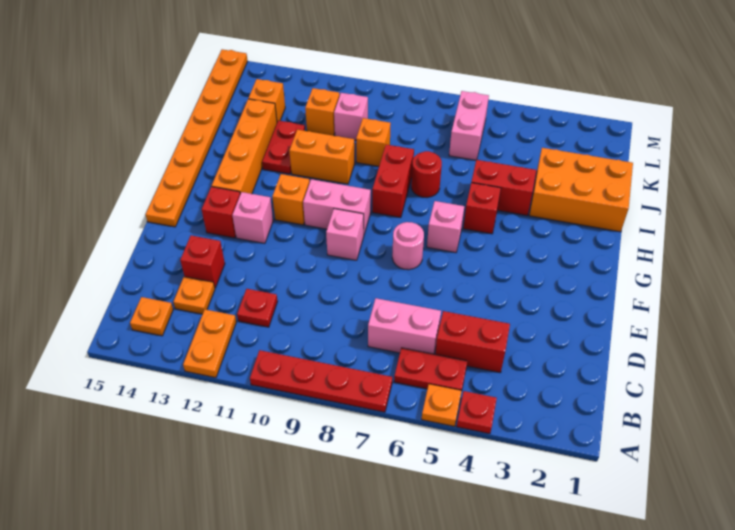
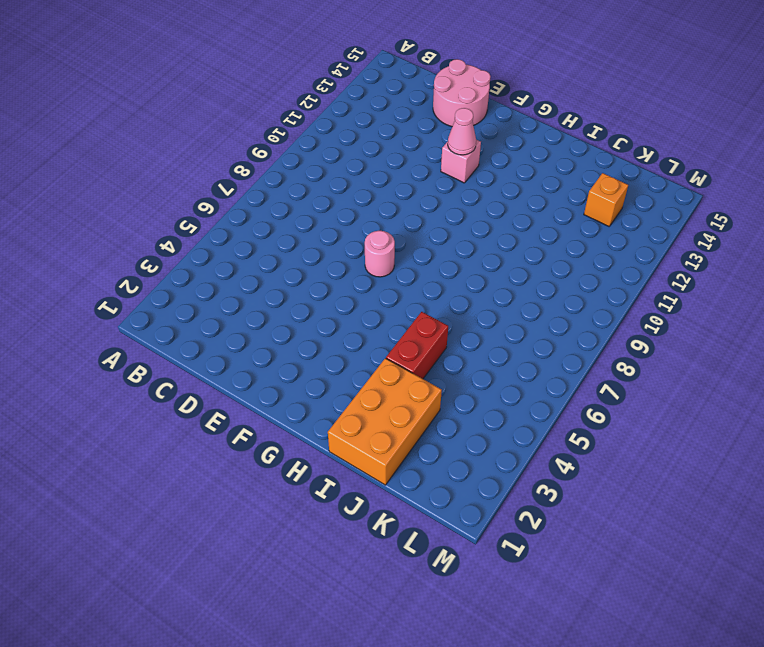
pink 2x2 round brick [433,59,491,126] -> none
pink 1x1 cone [448,108,476,155] -> none
none -> red 1x1 plate [457,391,497,434]
none -> orange 1x1 plate [422,384,462,427]
none -> red 1x4 plate [250,350,392,412]
none -> orange 1x2 plate [183,309,236,378]

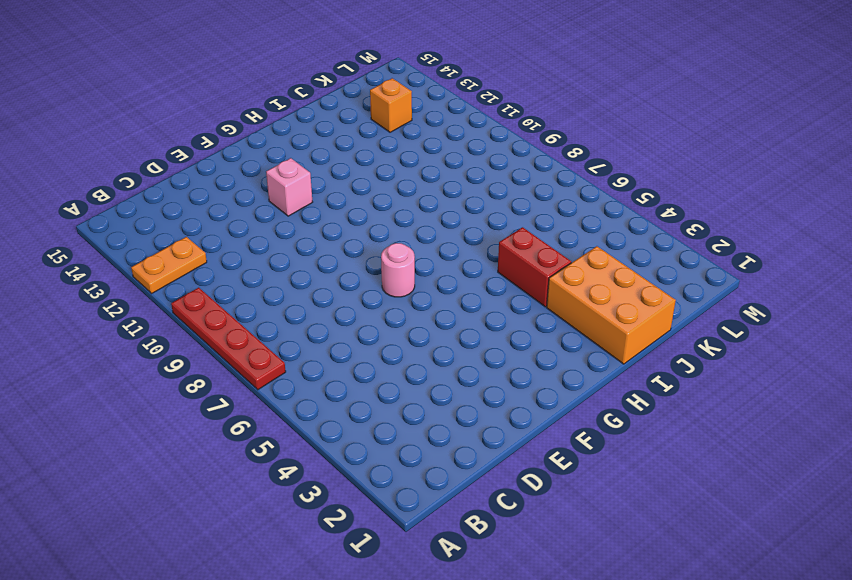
none -> red 1x1 plate [457,391,497,434]
none -> orange 1x1 plate [422,384,462,427]
none -> red 1x2 plate [394,348,467,391]
none -> orange 1x1 plate [130,297,173,336]

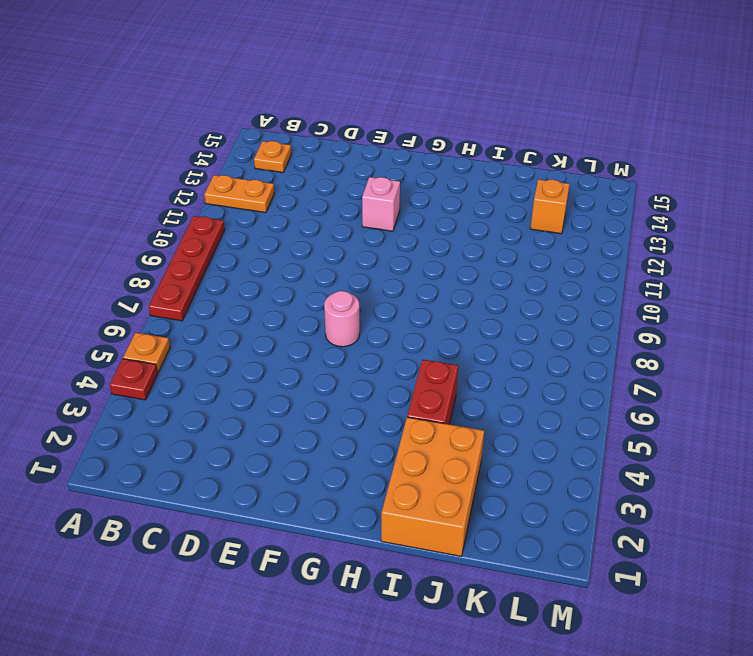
none -> red 1x2 plate [394,348,467,391]
none -> red 1x2 brick [435,311,510,373]
none -> pink 1x2 brick [368,298,441,354]
none -> red 1x1 plate [237,289,278,327]

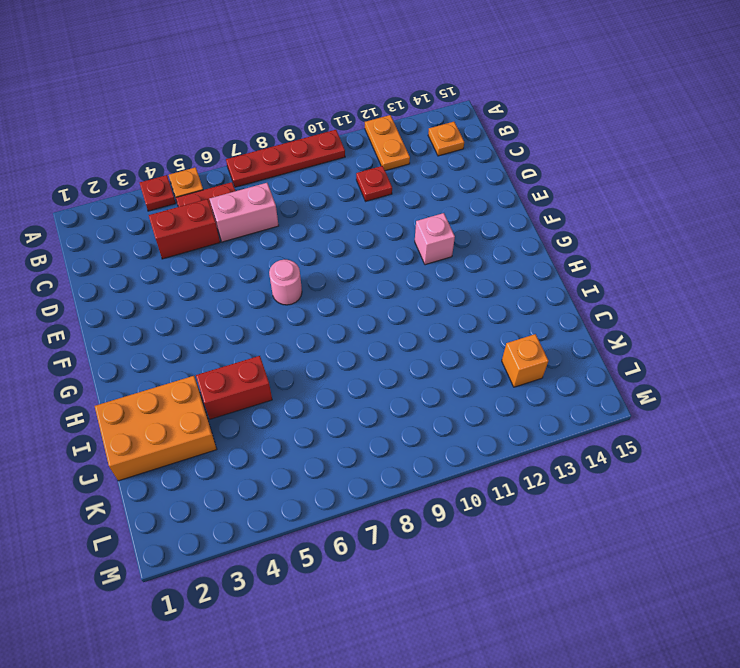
none -> orange 1x1 plate [173,277,215,314]
none -> red 1x1 brick [180,235,225,288]
none -> pink 1x1 brick [326,209,364,260]
none -> red 1x1 brick [202,186,240,238]

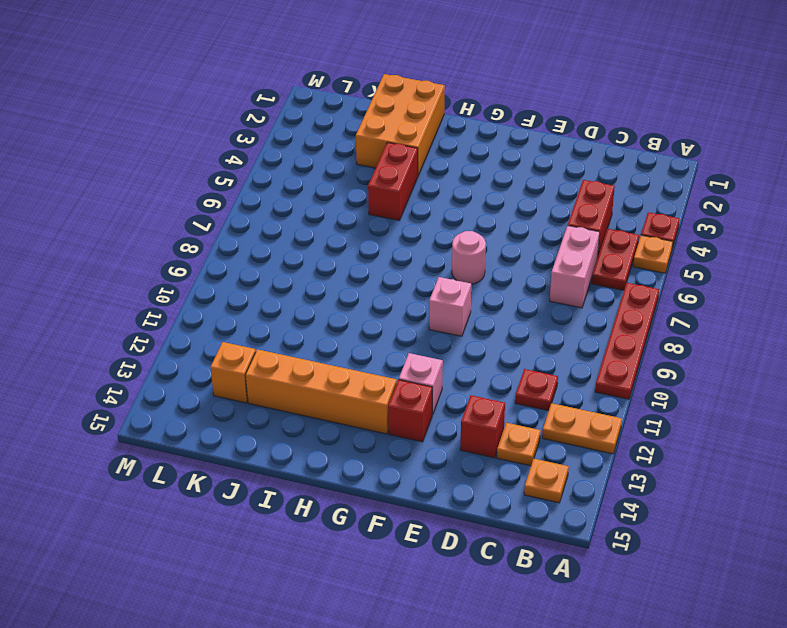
none -> orange 1x8 plate [146,49,248,227]
none -> pink 1x1 brick [427,201,464,253]
none -> pink 1x2 brick [303,179,371,234]
none -> orange 1x1 brick [272,174,310,225]

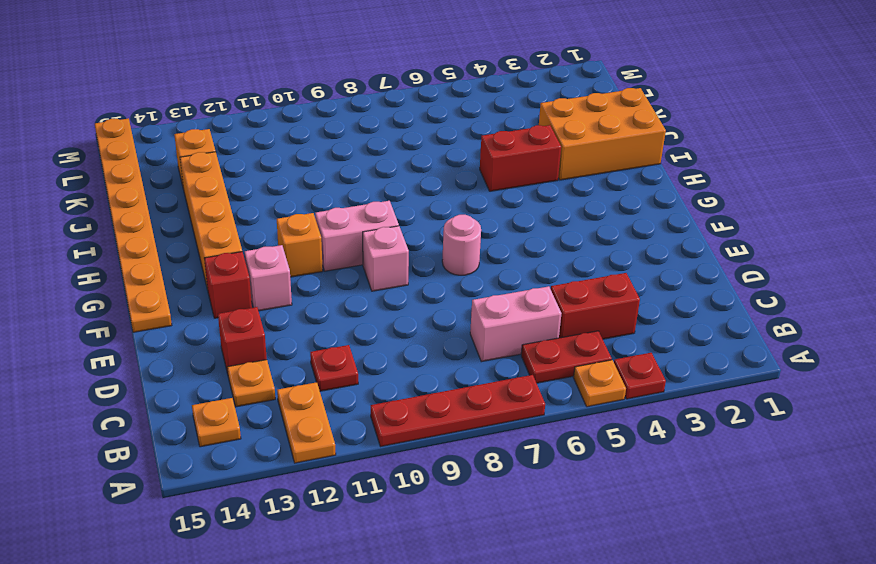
none -> pink 1x1 brick [427,201,464,253]
none -> red 1x1 brick [463,183,501,234]
none -> red 1x2 brick [372,145,414,218]
none -> red 1x1 round brick [411,151,442,197]

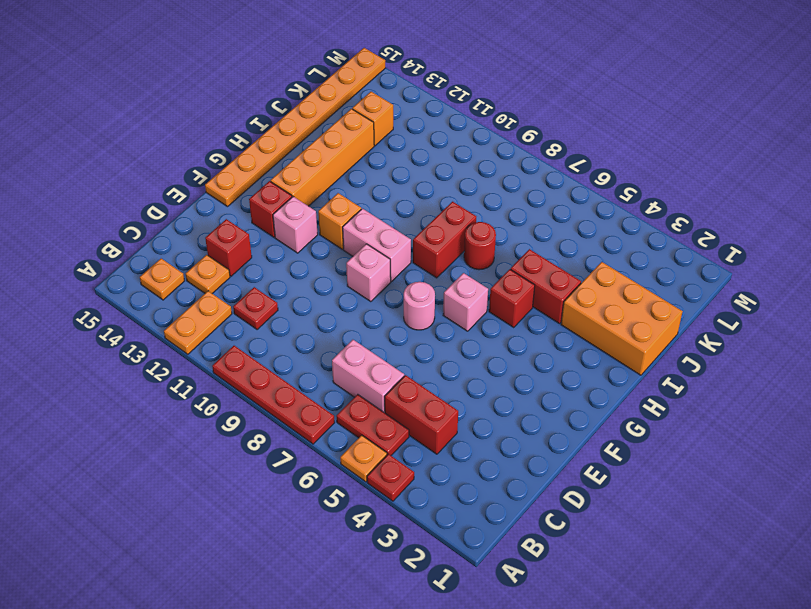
none -> orange 1x2 brick [289,130,355,184]
none -> red 1x2 plate [262,120,305,174]
none -> orange 1x1 brick [356,118,391,166]
none -> pink 1x2 brick [449,91,489,160]

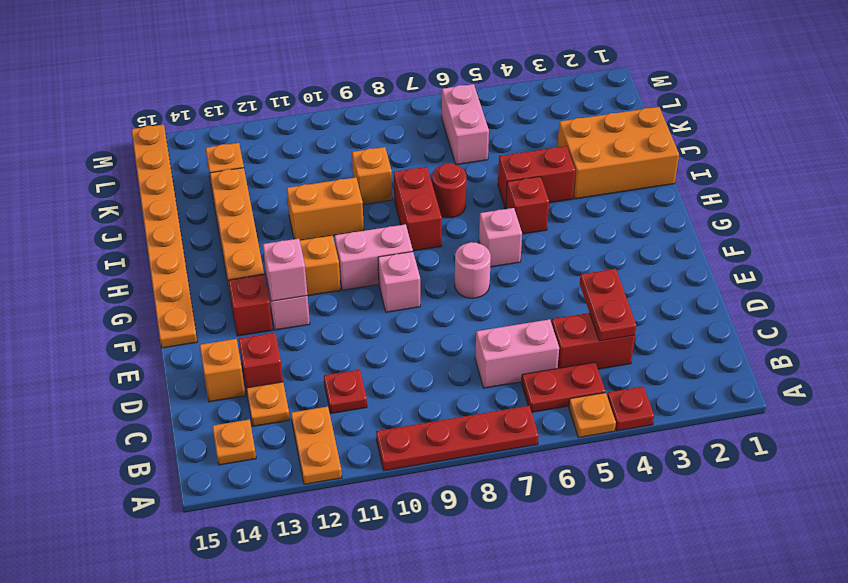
red 1x2 plate [580,269,636,341] -> red 1x2 plate moved to [262,120,305,174]
orange 1x1 brick [200,339,245,402] -> orange 1x1 brick moved to [305,88,340,136]
pink 1x1 brick [263,239,307,301] -> pink 1x1 brick moved to [334,93,368,140]

